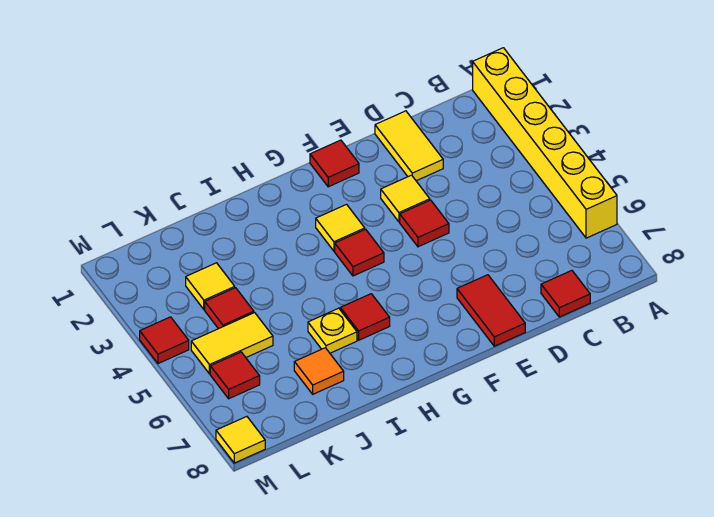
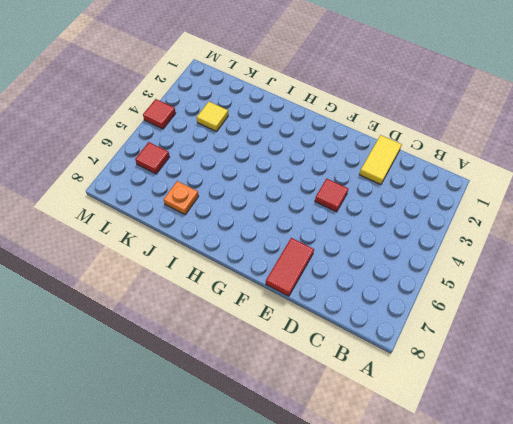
orange 1x1 plate [164,181,199,215] -> orange 1x1 tile [294,348,344,394]
none -> yellow 1x6 brick [473,48,617,238]
none -> red 1x1 tile [541,271,590,317]
none -> yellow 1x1 tile [381,175,430,222]

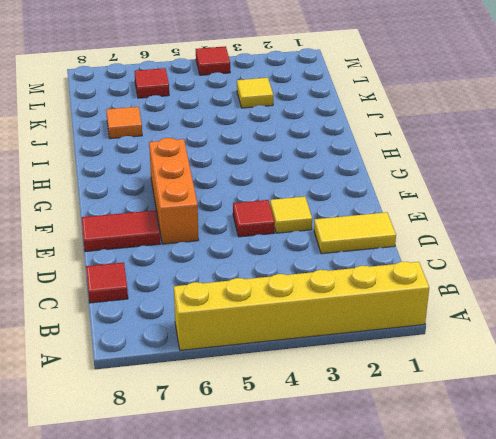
orange 1x3 brick [149,138,199,244] -> none
none -> red 1x1 tile [310,140,359,187]
none -> yellow 1x1 tile [316,205,365,251]
none -> red 1x1 tile [335,229,384,276]

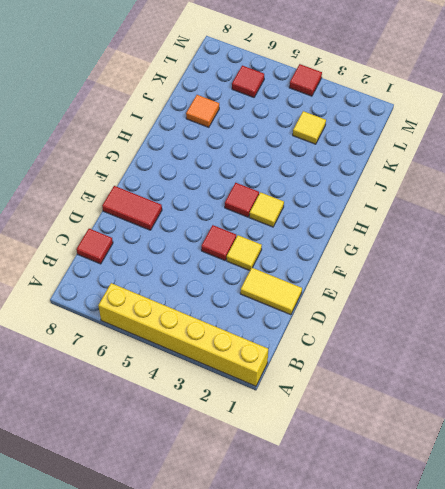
none -> red 1x1 tile [310,140,359,187]
none -> red 1x1 tile [340,294,390,340]
none -> yellow 1x1 plate [308,308,357,353]

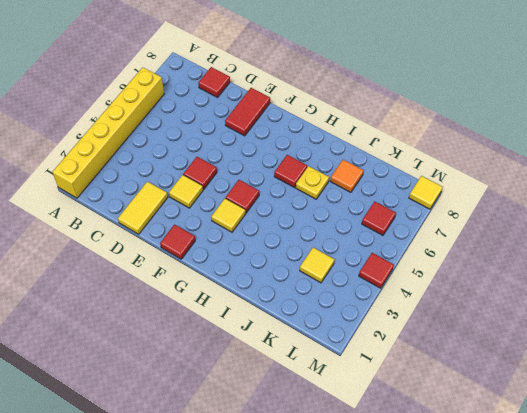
none -> red 1x1 tile [205,288,254,329]
none -> yellow 1x2 tile [191,313,273,374]

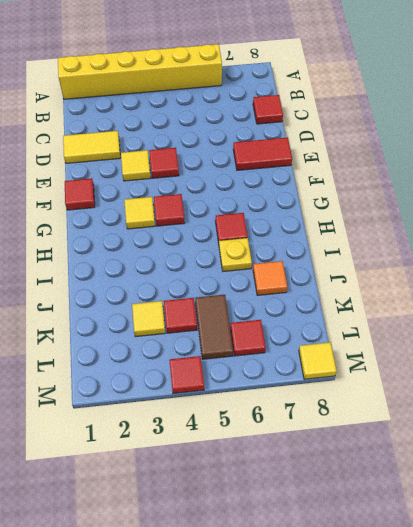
brown 1x2 tile [195,295,233,359] -> yellow 1x2 tile [191,313,273,374]

